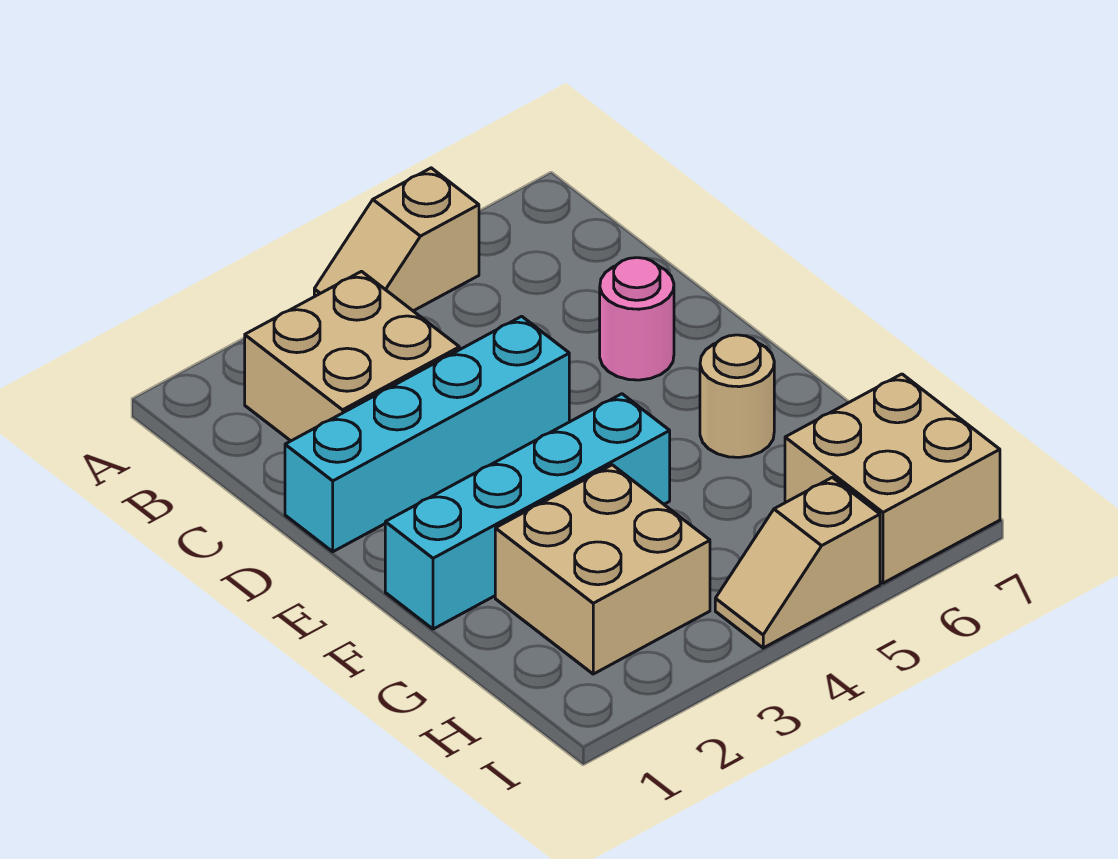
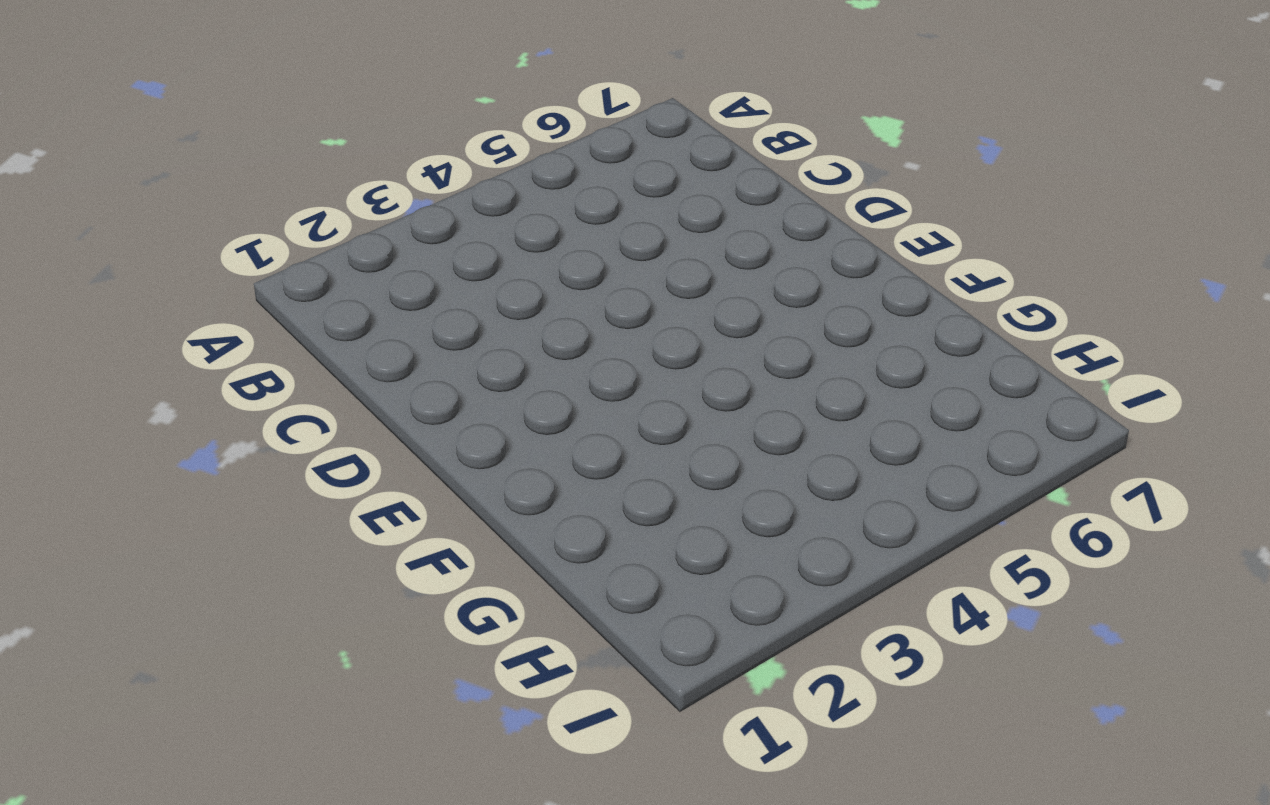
none -> tan 1x2 slope [314,168,479,311]
none -> tan 2x2 brick [245,271,459,441]

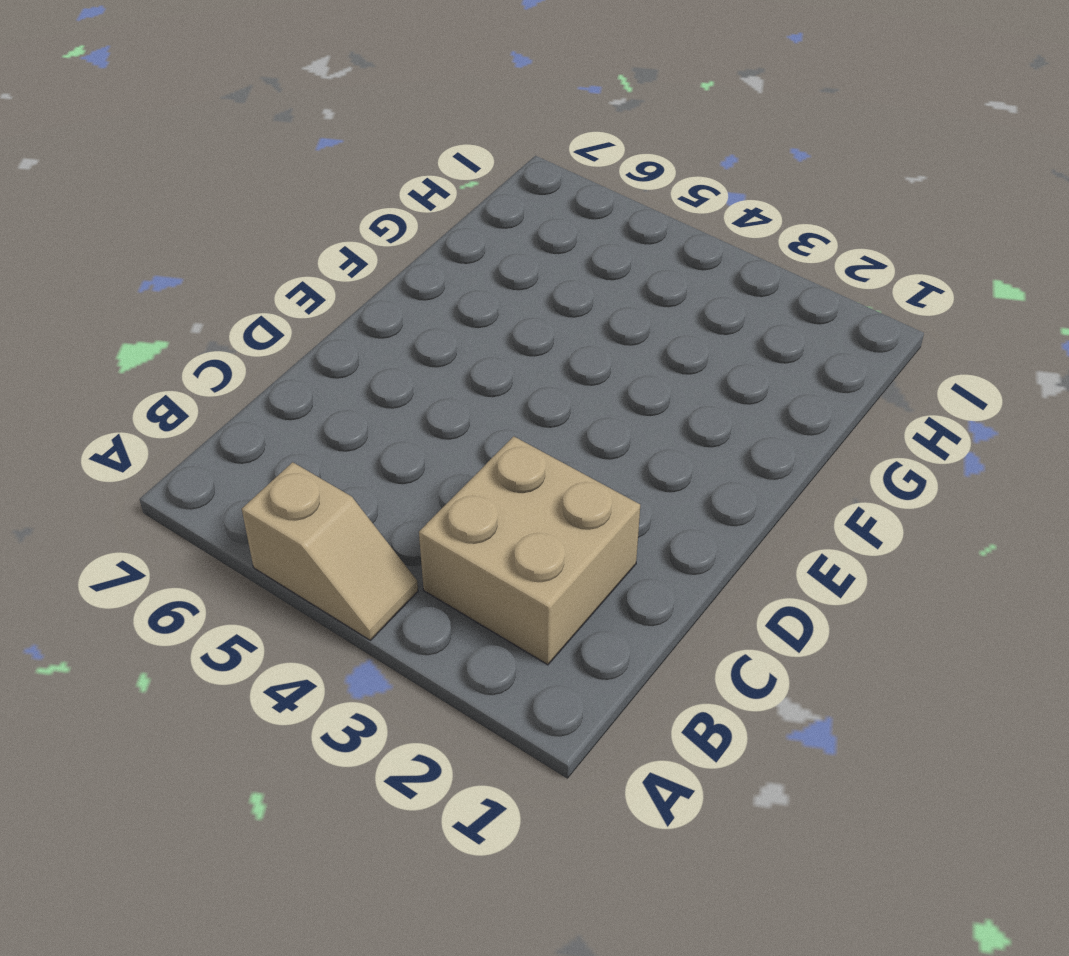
none -> cyan 1x4 brick [285,316,569,552]
none -> pink 1x1 round brick [600,258,674,380]

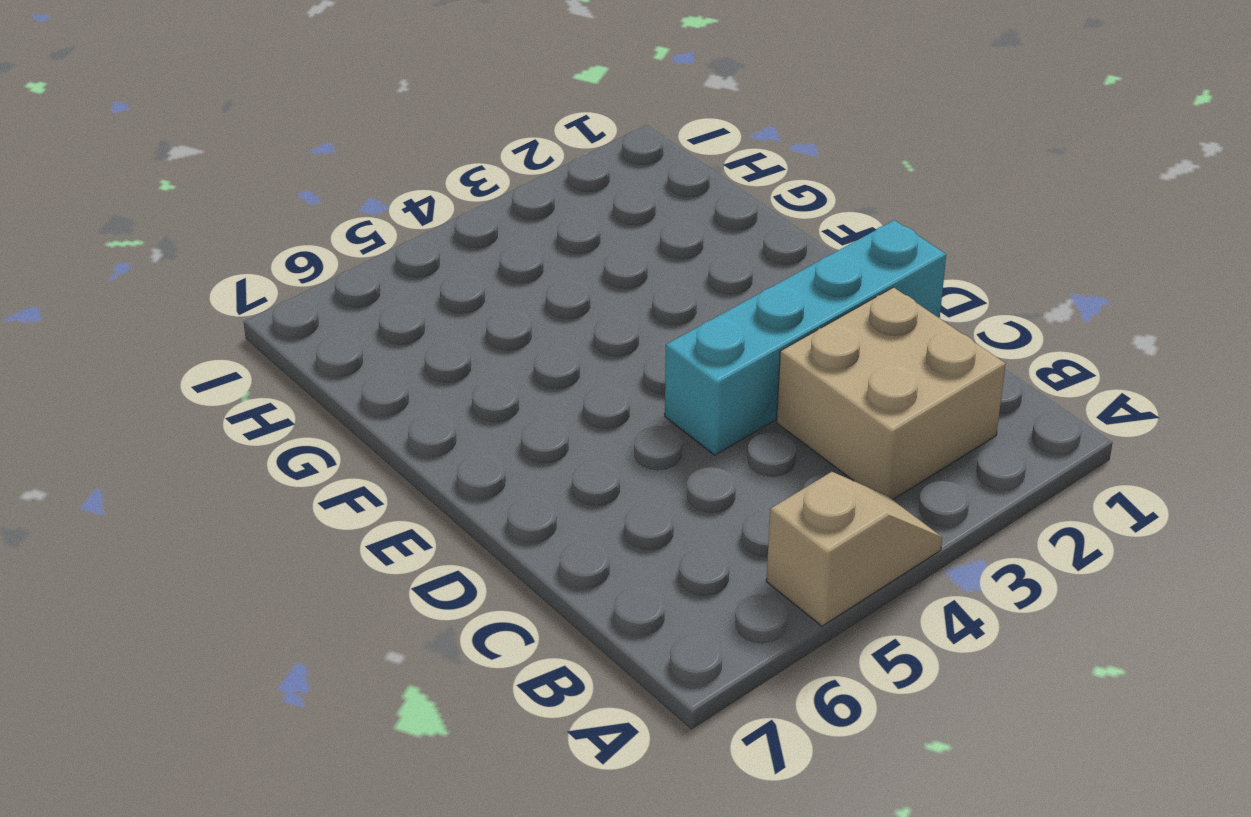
none -> pink 1x1 round brick [600,258,674,380]
none -> cyan 1x4 brick [385,394,670,629]

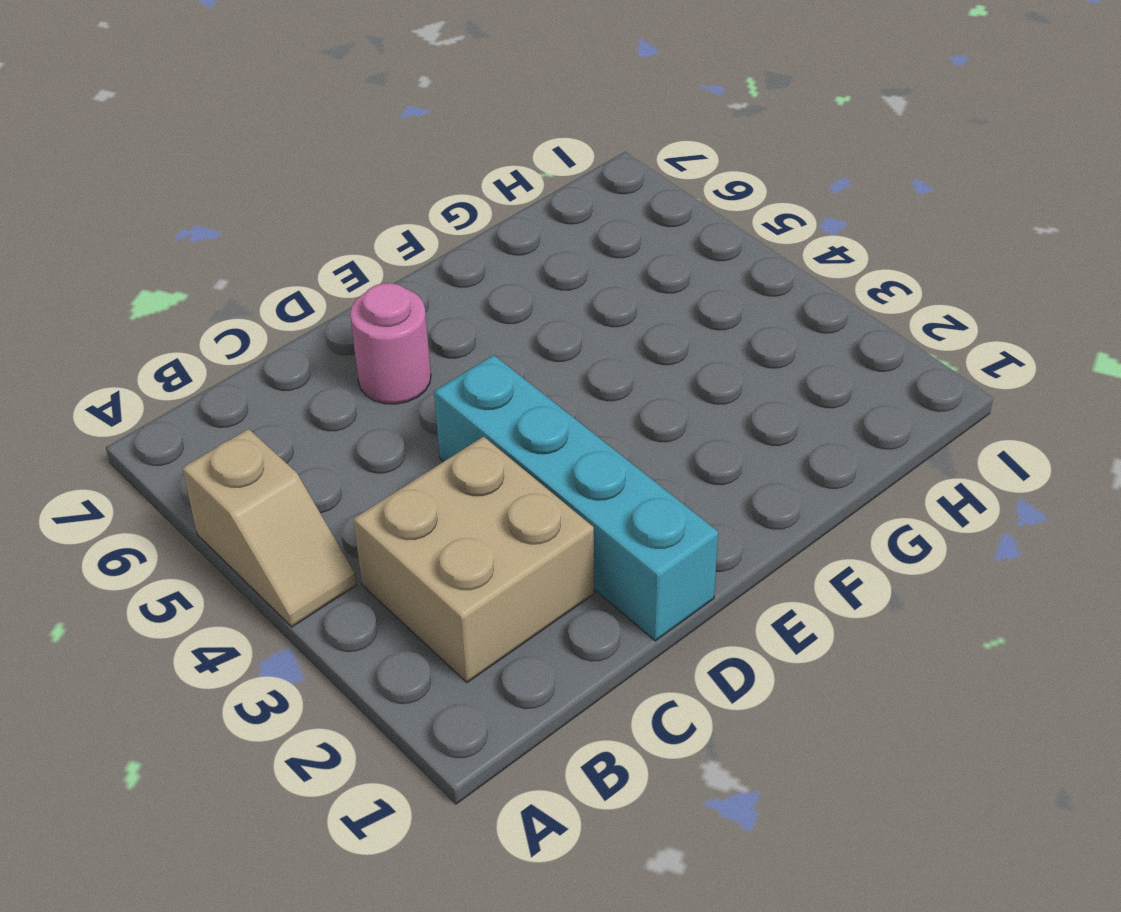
none -> cyan 1x4 brick [385,394,670,629]
none -> tan 1x1 round brick [700,335,774,457]

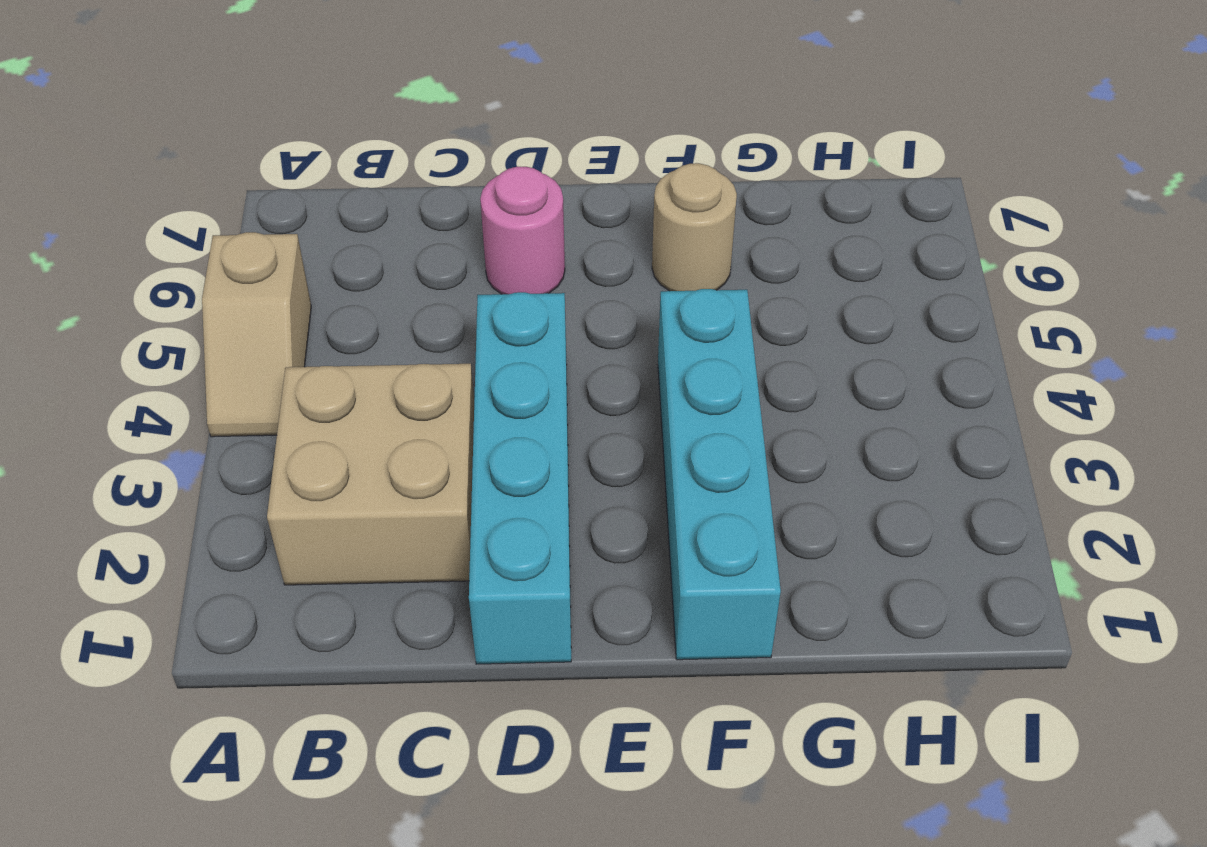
none -> tan 2x2 brick [495,465,710,674]
none -> tan 2x2 brick [785,374,1000,583]

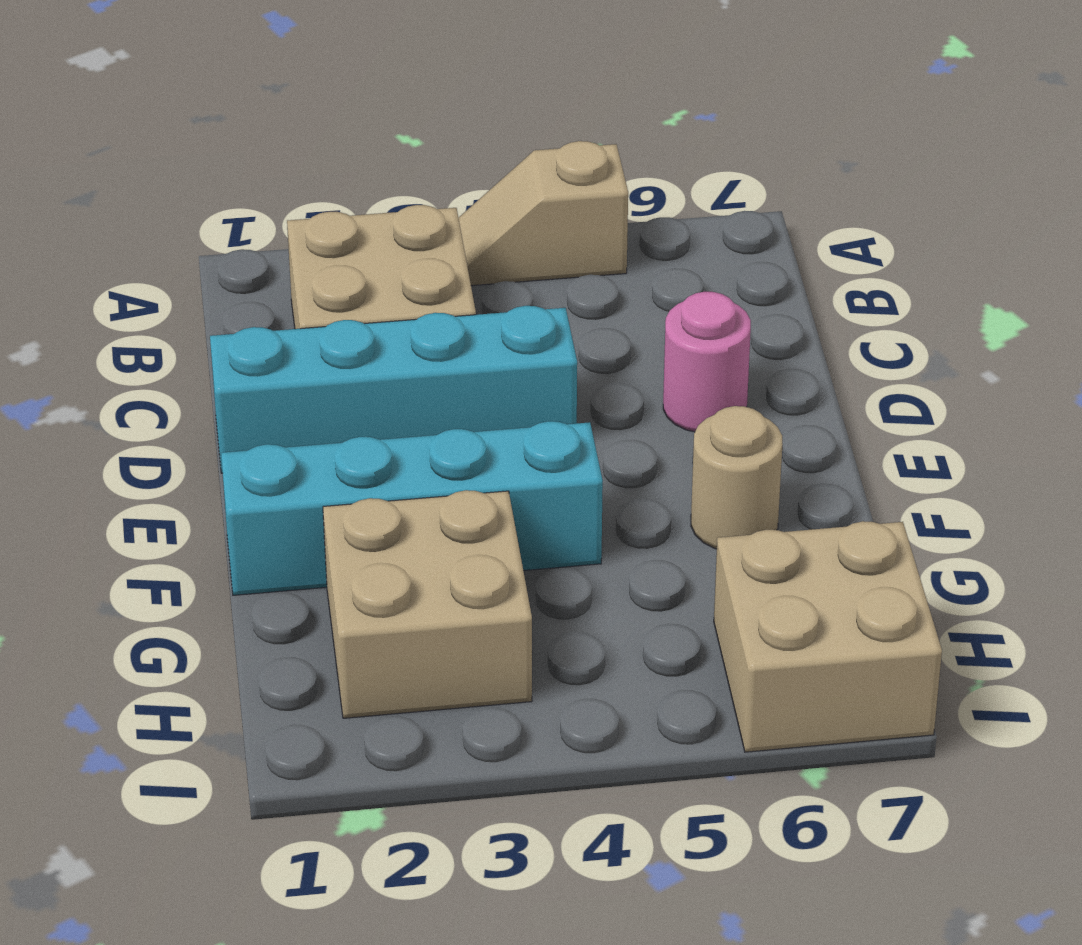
none -> tan 1x2 slope [715,477,880,648]

